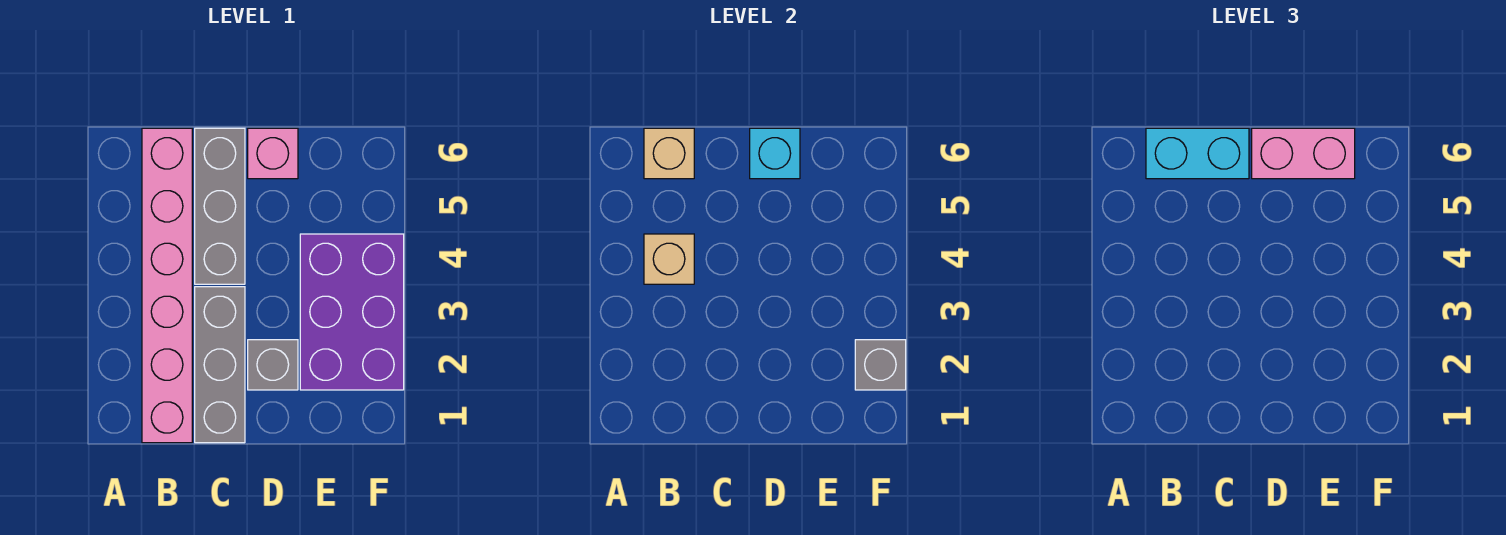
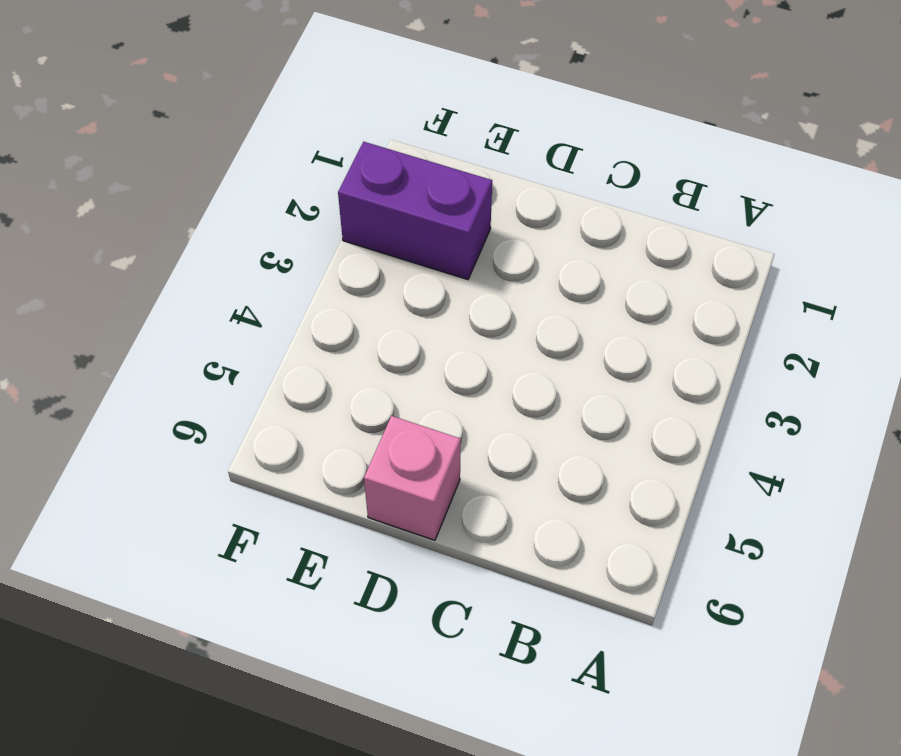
purple 1x2 brick [338,142,492,280] -> purple 2x3 brick [300,234,404,390]
none -> pink 1x6 brick [142,128,192,443]
none -> grey 1x3 brick [195,287,245,443]
none -> grey 1x3 brick [195,128,245,284]

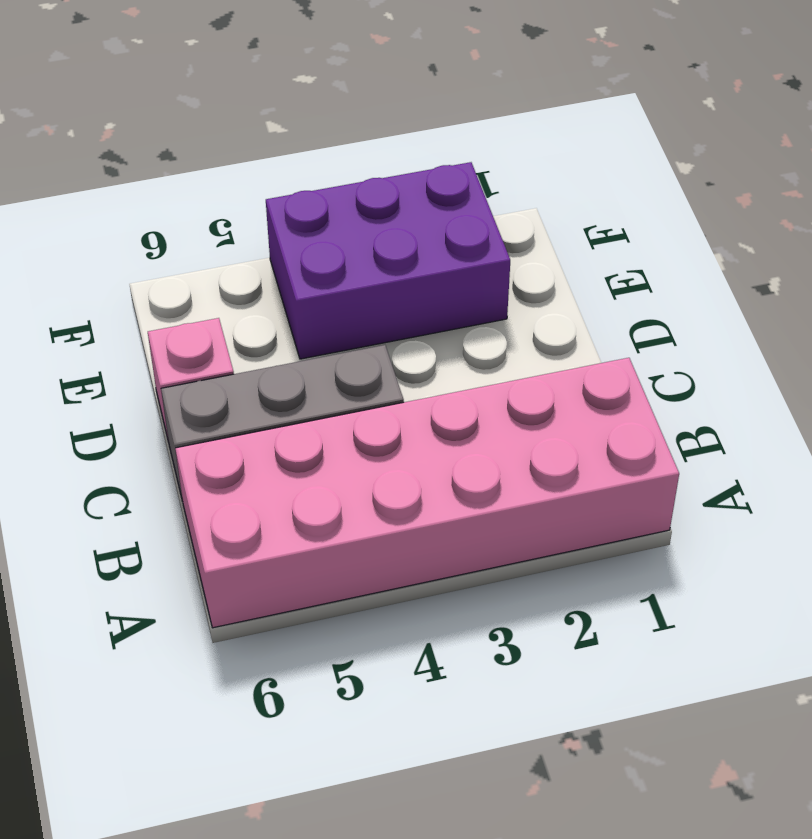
pink 2x6 brick [175,358,679,628] -> pink 1x6 brick [142,128,192,443]
none -> grey 1x3 brick [195,287,245,443]
none -> grey 1x1 brick [248,340,298,390]
none -> tan 1x1 brick [644,234,694,284]

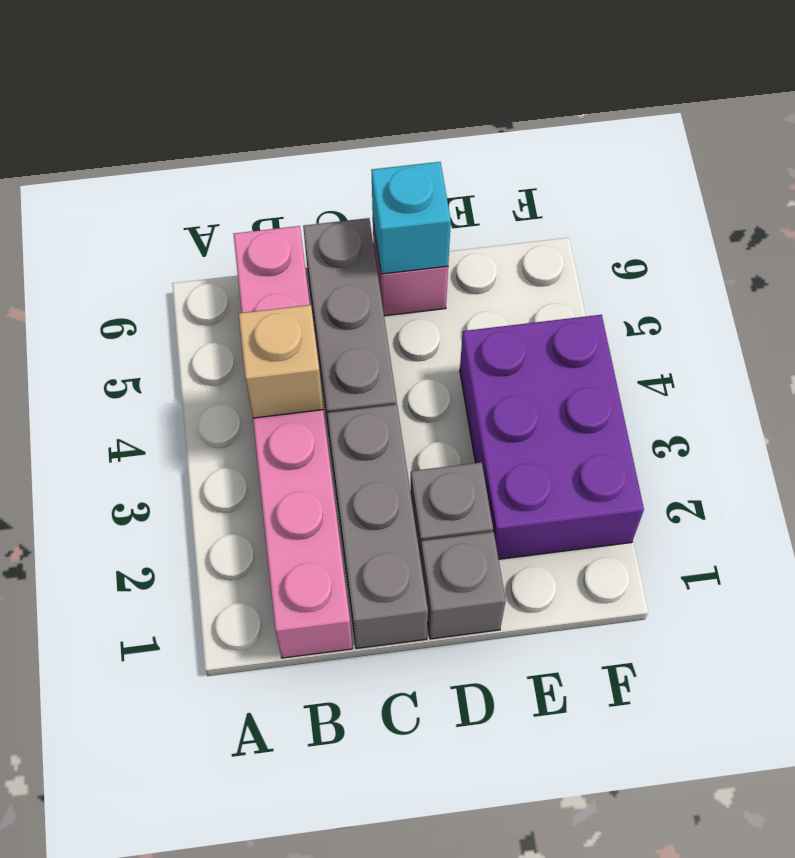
grey 1x1 brick [421,532,506,639] -> grey 1x1 brick moved to [855,340,906,390]
none -> tan 1x1 brick [644,128,694,179]
none -> cyan 1x2 brick [1146,128,1249,179]
none -> pink 1x2 brick [1252,128,1355,179]

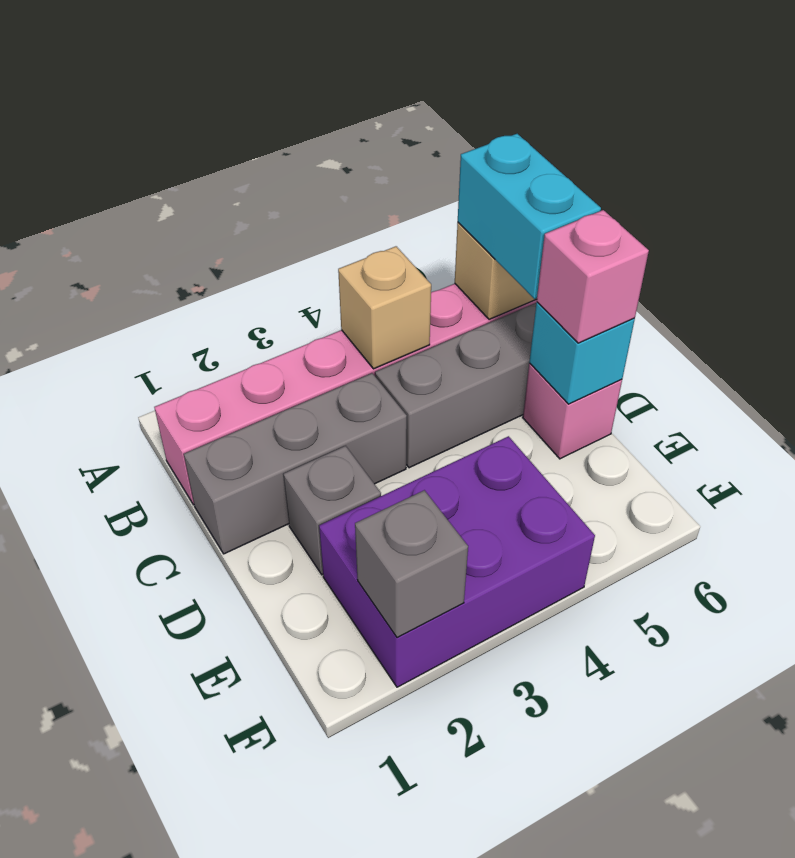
pink 1x1 brick [537,210,649,343] -> pink 1x2 brick [1252,128,1355,179]

